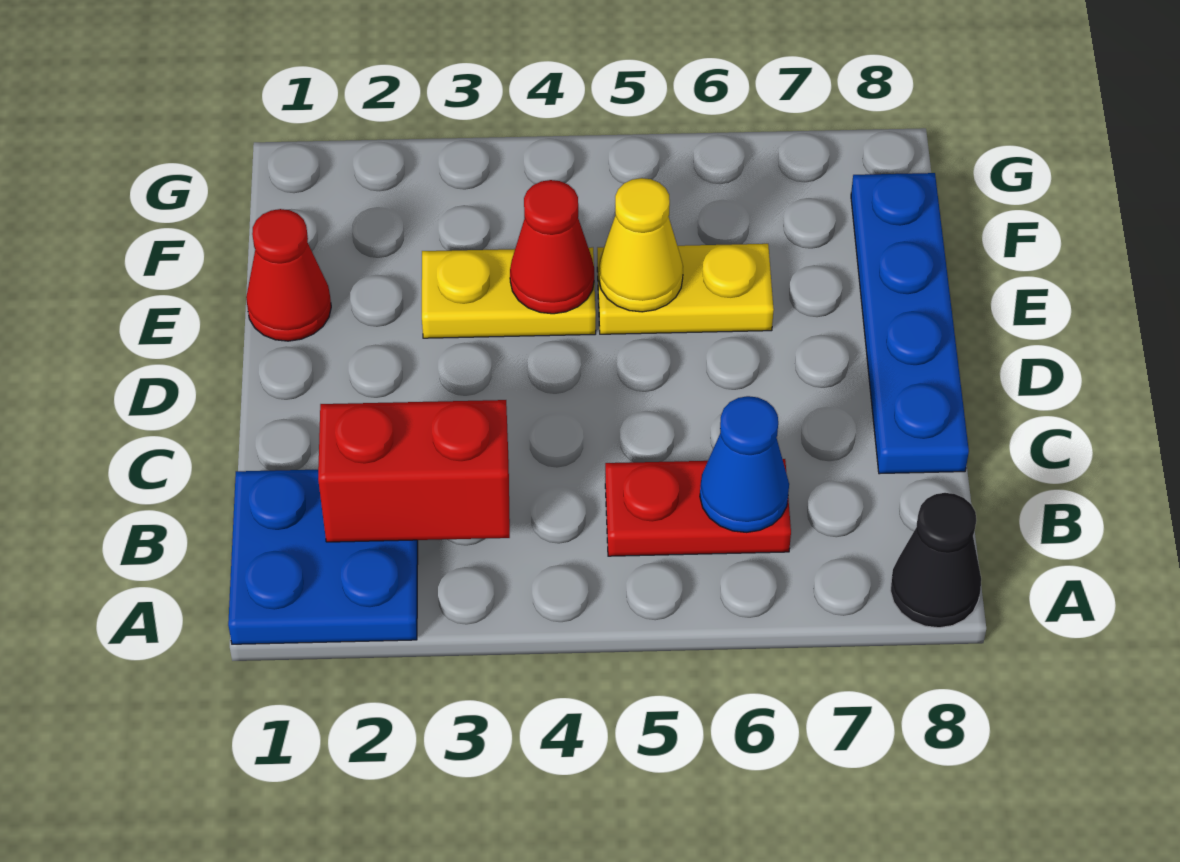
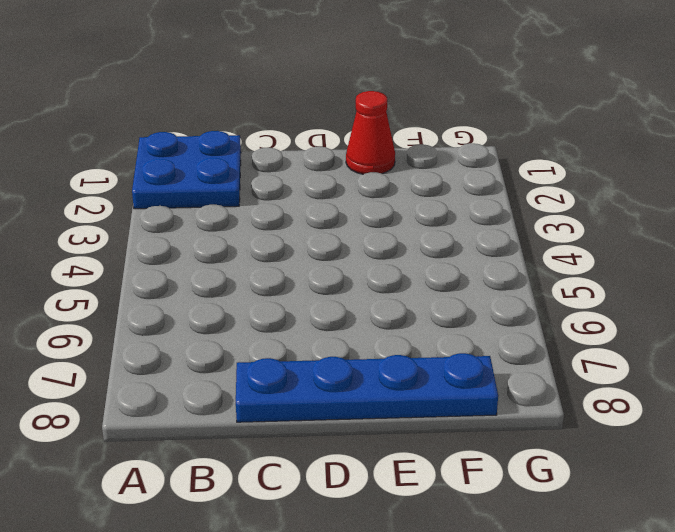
none -> black 1x1 cone [890,493,981,628]
none -> red 1x2 plate [605,459,791,556]

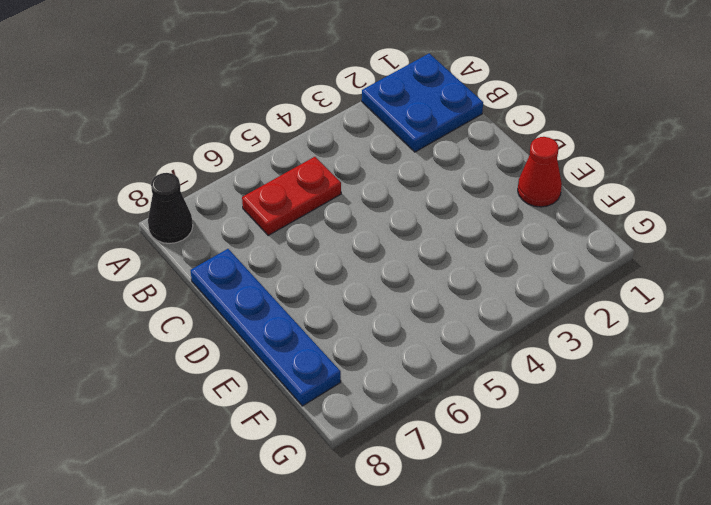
none -> yellow 1x2 plate [422,247,596,338]
none -> yellow 1x2 plate [597,244,774,334]

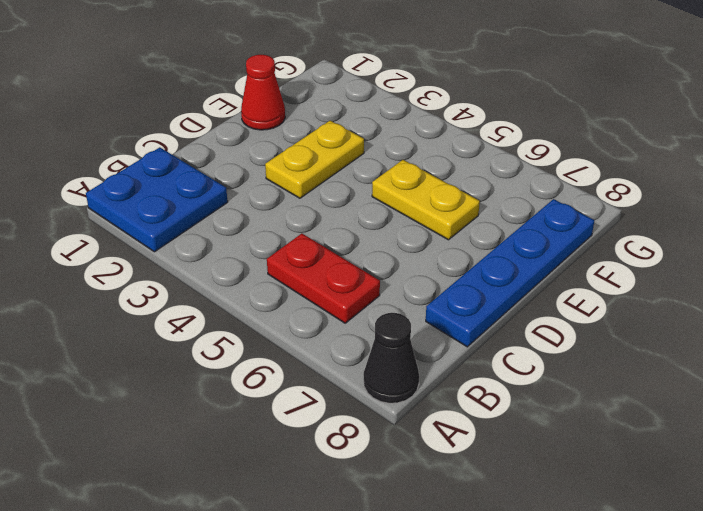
yellow 1x2 plate [265,121,364,198] -> yellow 1x2 plate turned to [422,247,596,338]
none -> red 1x2 brick [318,400,510,542]
none -> blue 1x1 cone [700,396,789,532]

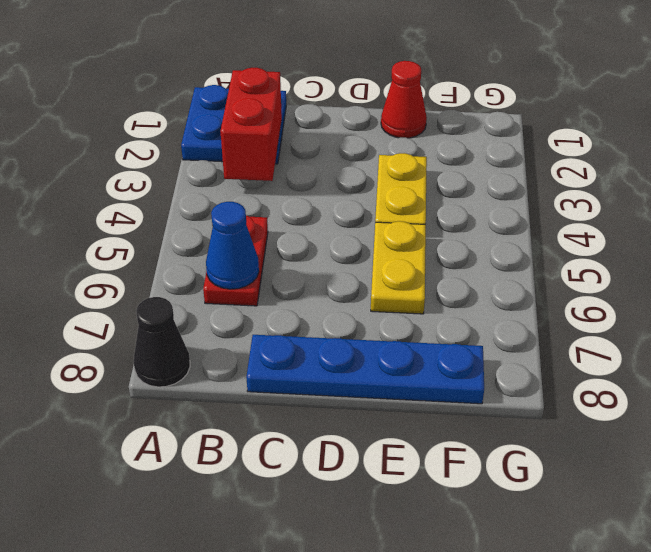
none -> red 1x1 cone [510,180,594,314]
none -> yellow 1x1 cone [599,178,683,312]

